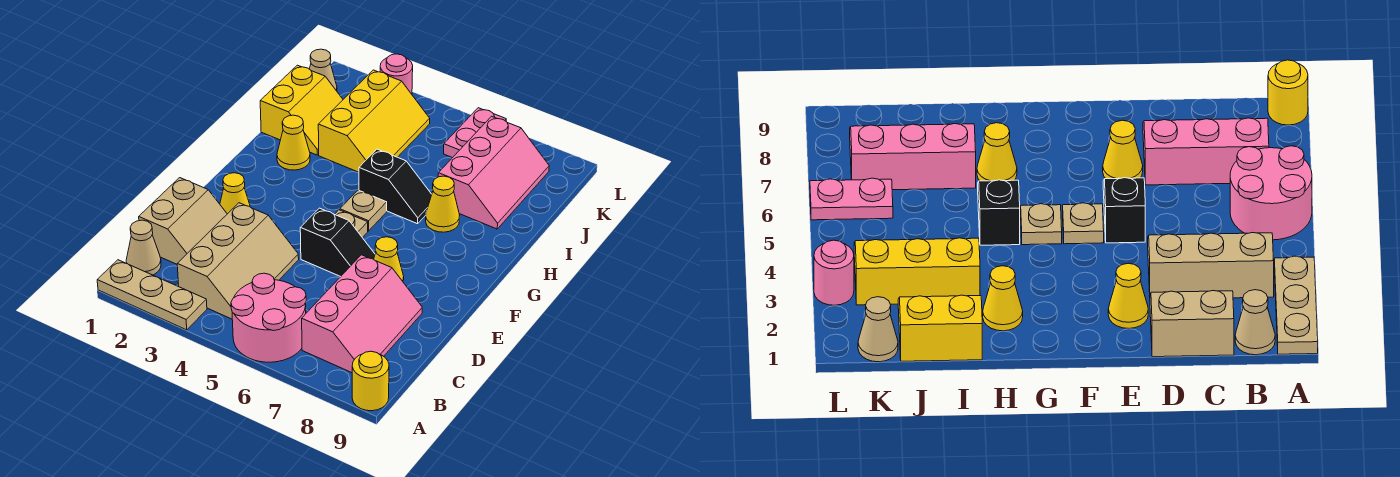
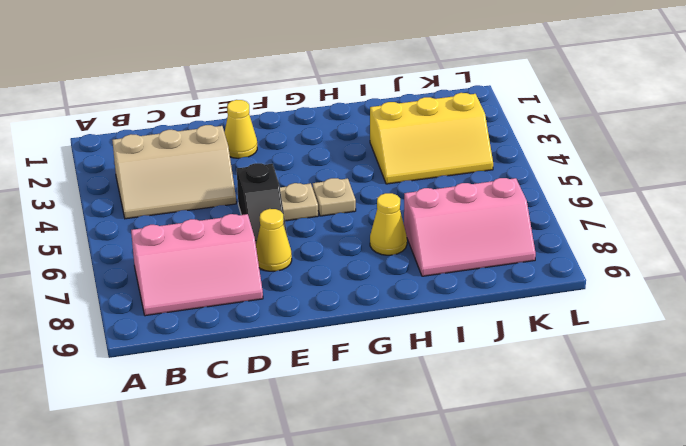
none -> tan 1x3 plate [97,260,207,330]
none -> pink 2x2 round brick [231,273,306,362]
none -> yellow 1x1 round brick [352,351,389,411]

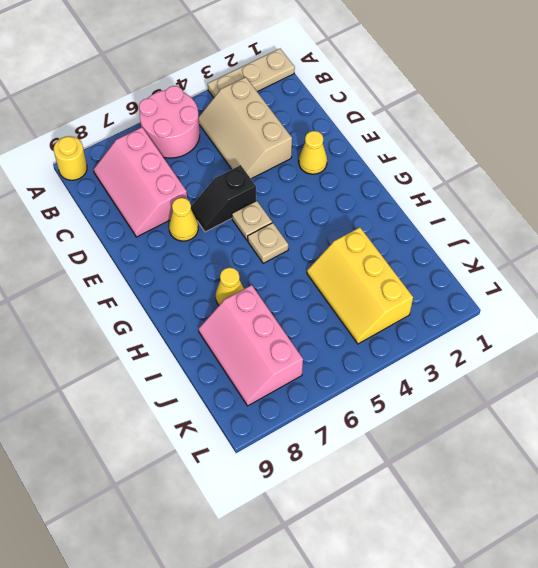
none -> tan 1x1 cone [126,220,161,275]
none -> tan 2x2 slope [139,178,227,264]
none -> yellow 1x1 cone [277,115,310,170]

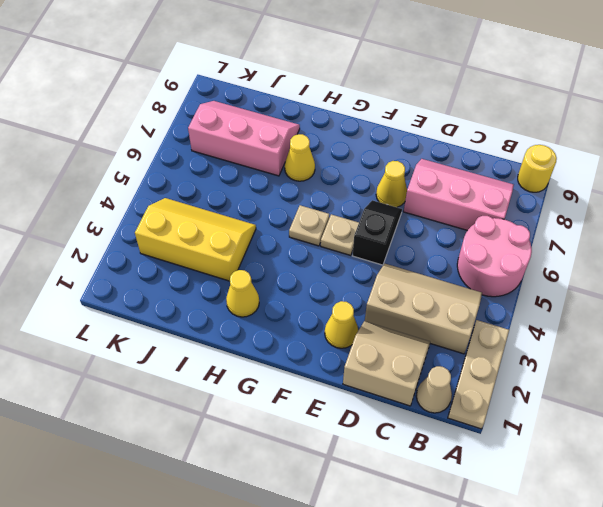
none -> black 1x2 slope [359,149,432,224]
none -> yellow 2x2 slope [260,65,343,155]
none -> tan 1x1 cone [310,49,337,91]

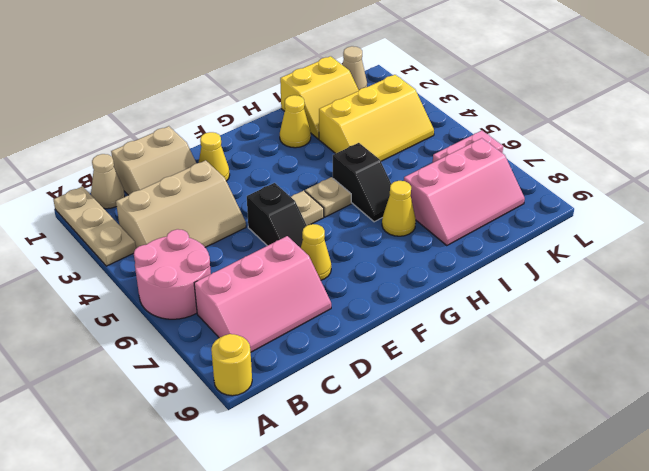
none -> pink 1x1 round brick [380,54,413,94]

